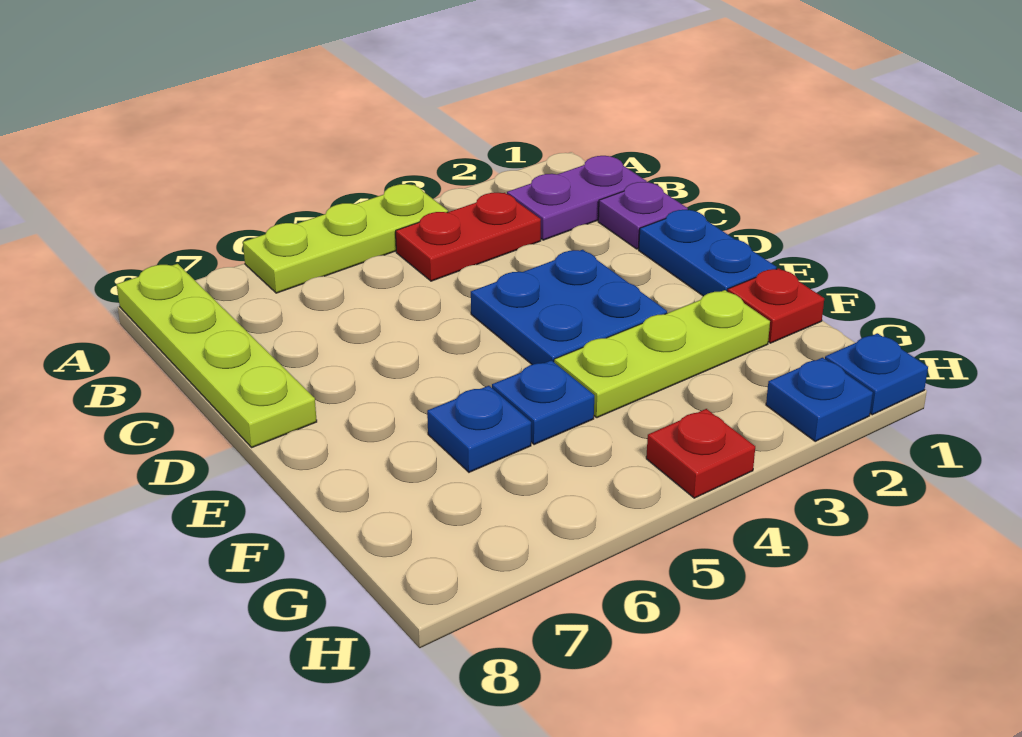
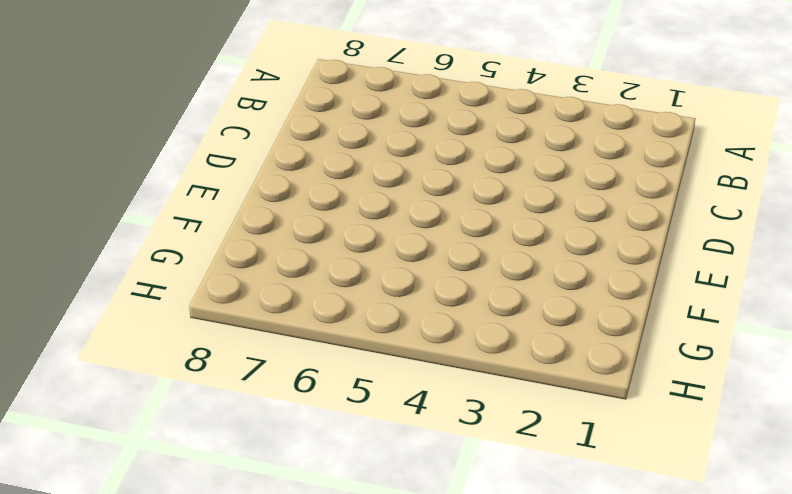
none -> lime 1x3 plate [243,184,448,293]
none -> lime 1x4 plate [117,264,317,447]
none -> purple 1x2 plate [507,156,647,240]

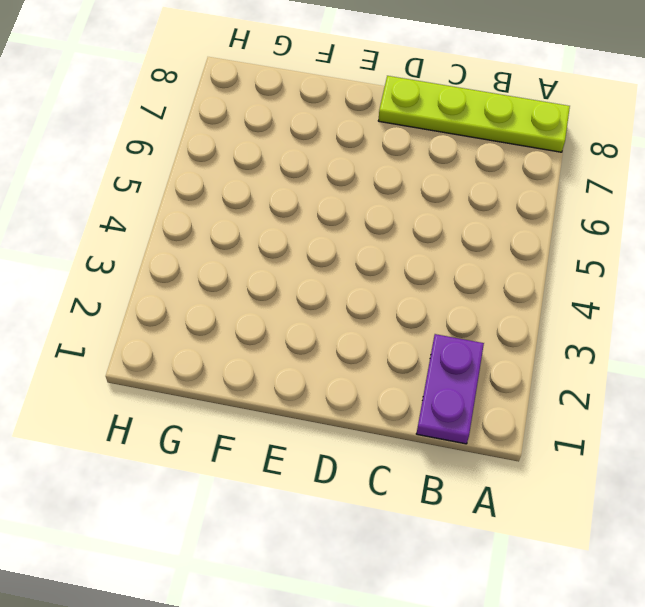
none -> lime 1x3 plate [243,184,448,293]
none -> red 1x2 plate [396,193,541,281]
none -> purple 1x1 plate [598,182,688,249]

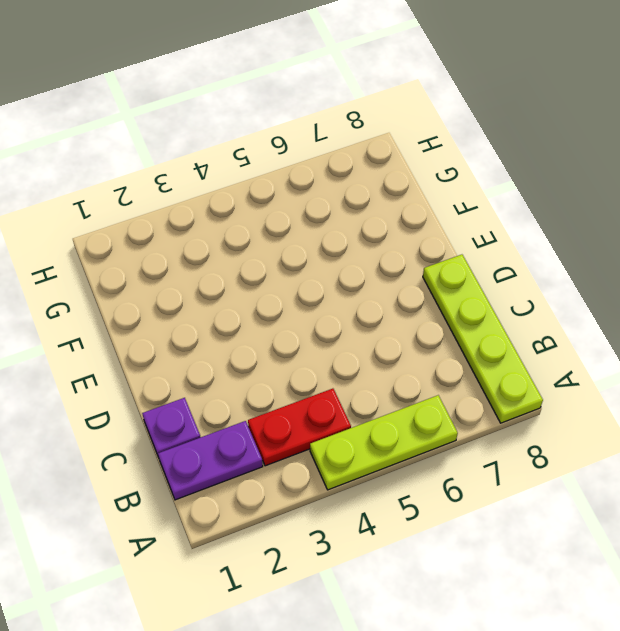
none -> blue 1x2 plate [639,210,776,296]
none -> blue 2x2 plate [471,250,667,365]
none -> red 1x1 plate [727,268,824,343]

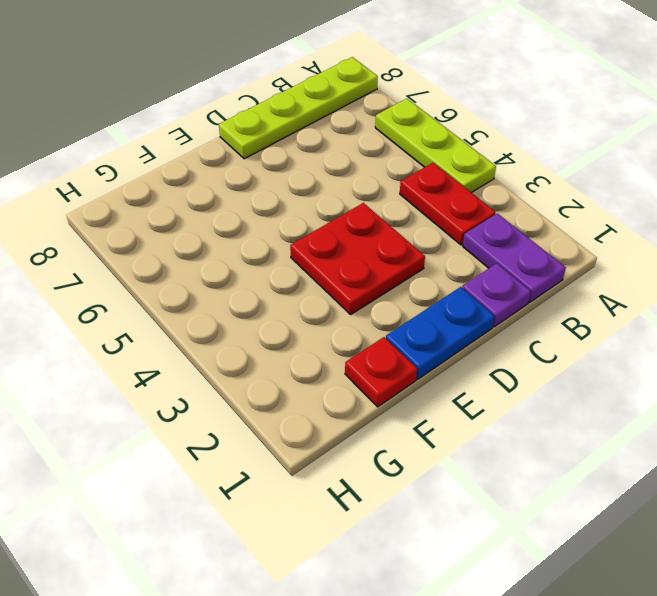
red 2x2 plate [290,203,425,314] -> blue 2x2 plate [471,250,667,365]
none -> lime 1x3 plate [554,290,770,418]
none -> blue 1x1 plate [492,360,594,445]
none -> blue 1x1 plate [427,386,531,472]

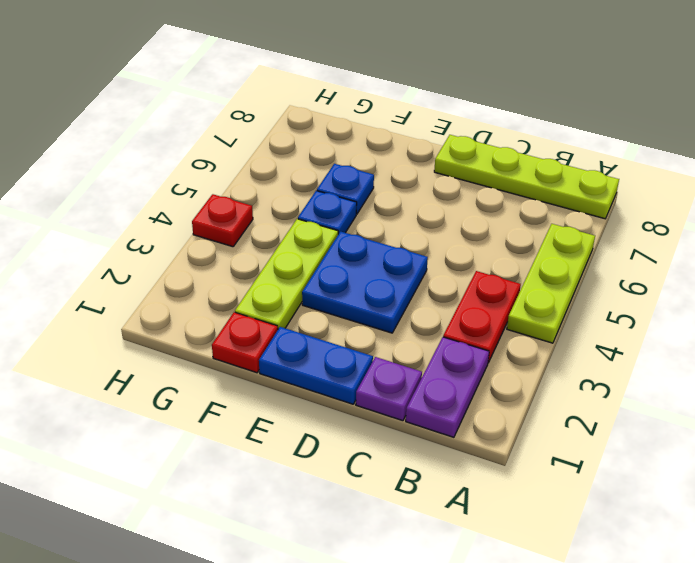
none -> blue 1x1 plate [825,333,928,415]
none -> blue 1x1 plate [766,358,873,441]

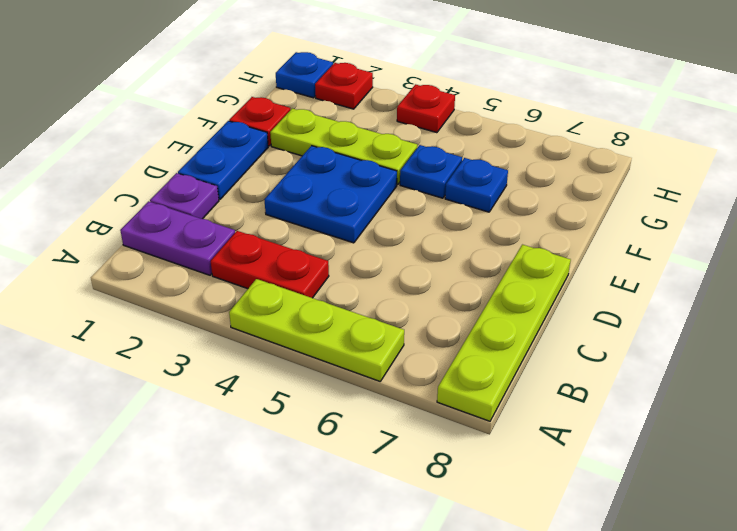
red 1x1 plate [315,63,373,109] -> blue 1x1 plate [766,358,873,441]

